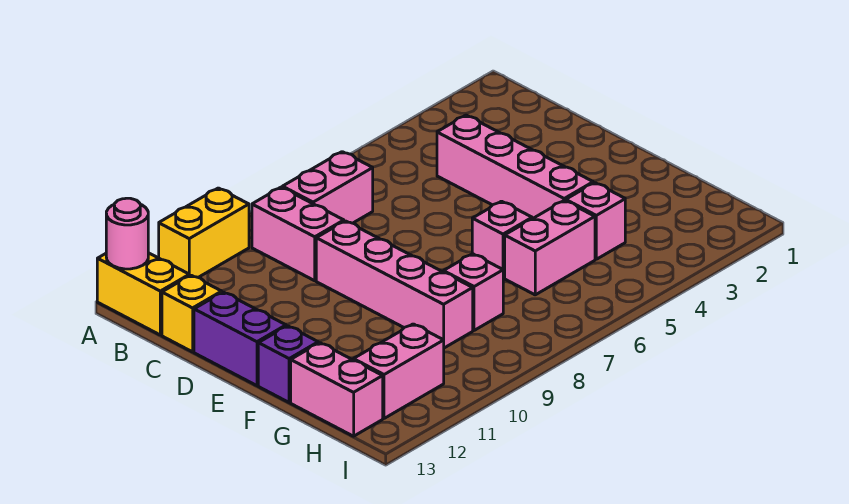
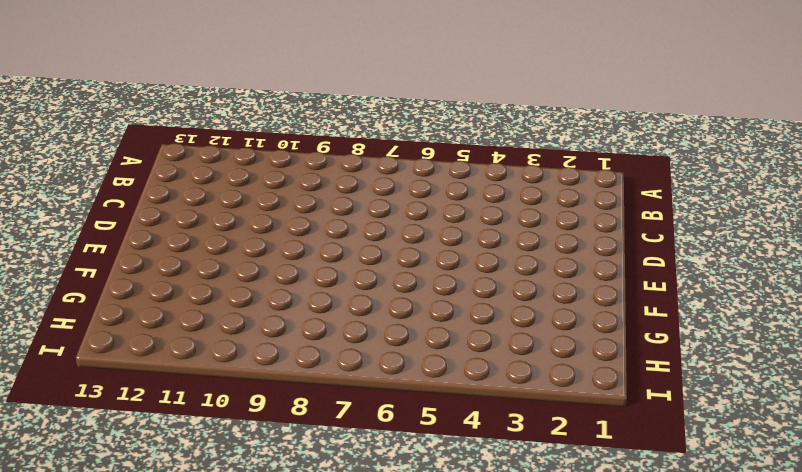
none -> yellow 1x2 brick [159,188,249,277]
none -> yellow 1x2 brick [97,253,189,335]
none -> pink 1x2 brick [282,152,373,223]

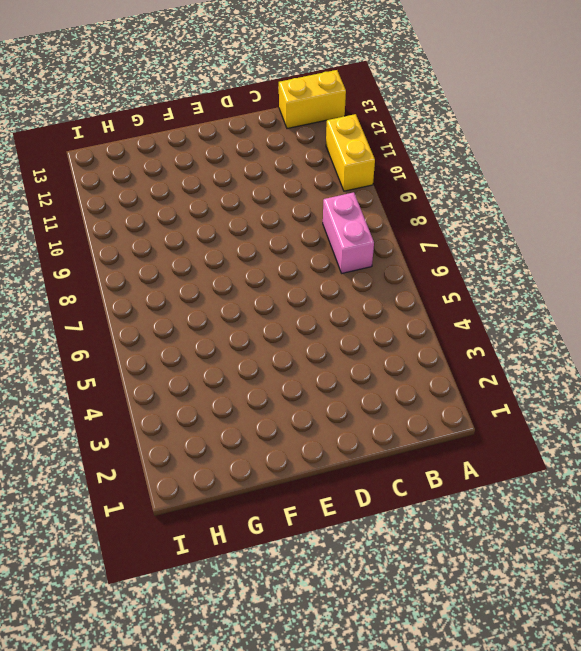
none -> pink 1x2 brick [252,187,344,281]
none -> pink 1x4 brick [437,115,593,219]
none -> yellow 1x1 brick [162,275,222,352]

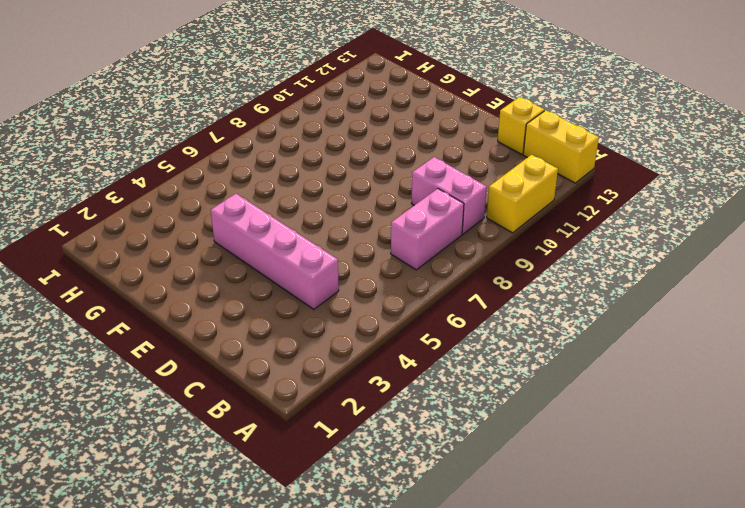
none -> pink 1x4 brick [316,221,473,348]
none -> purple 1x2 brick [194,292,286,386]
none -> pink 1x1 brick [472,201,532,278]

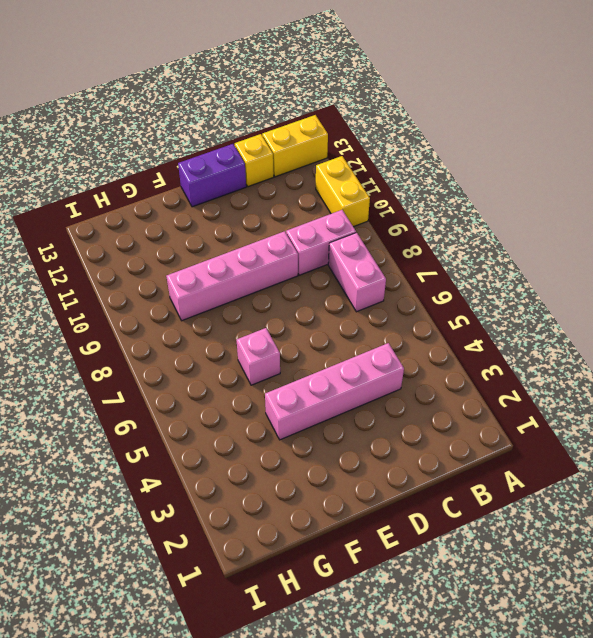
none -> purple 1x1 brick [258,326,318,402]
none -> pink 1x1 brick [566,183,625,259]
none -> pink 1x2 brick [505,200,595,295]

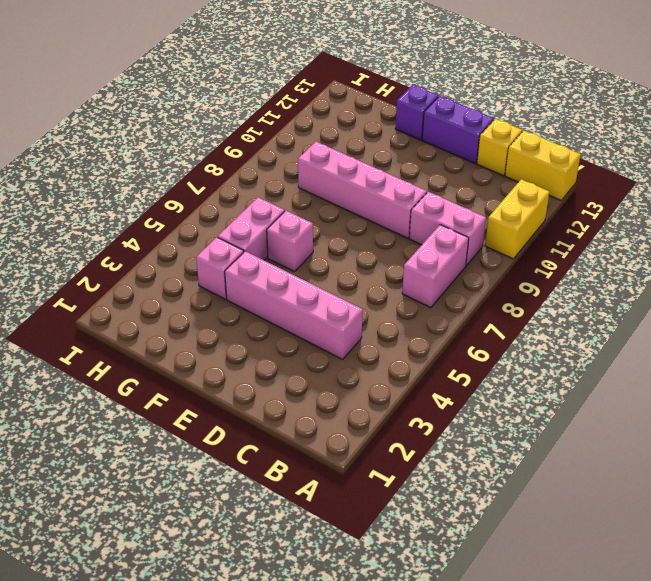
none -> pink 1x1 brick [443,254,503,330]
none -> pink 1x2 brick [291,343,383,436]
none -> pink 1x2 brick [353,324,444,418]

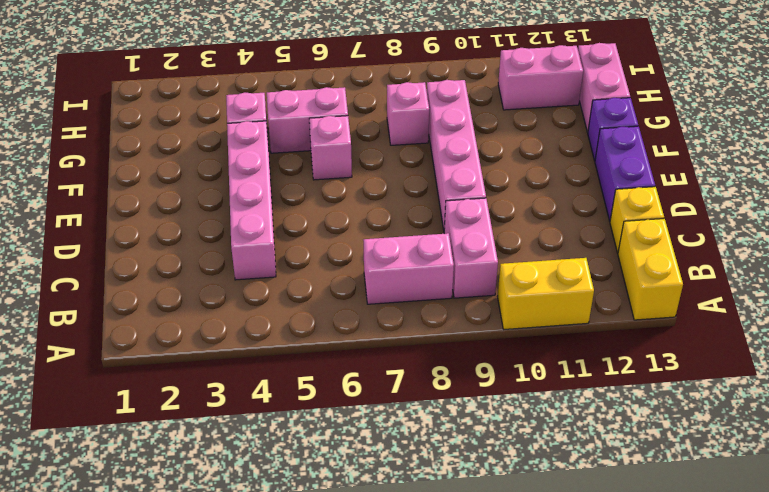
none -> pink 1x1 round brick [106,198,148,269]

